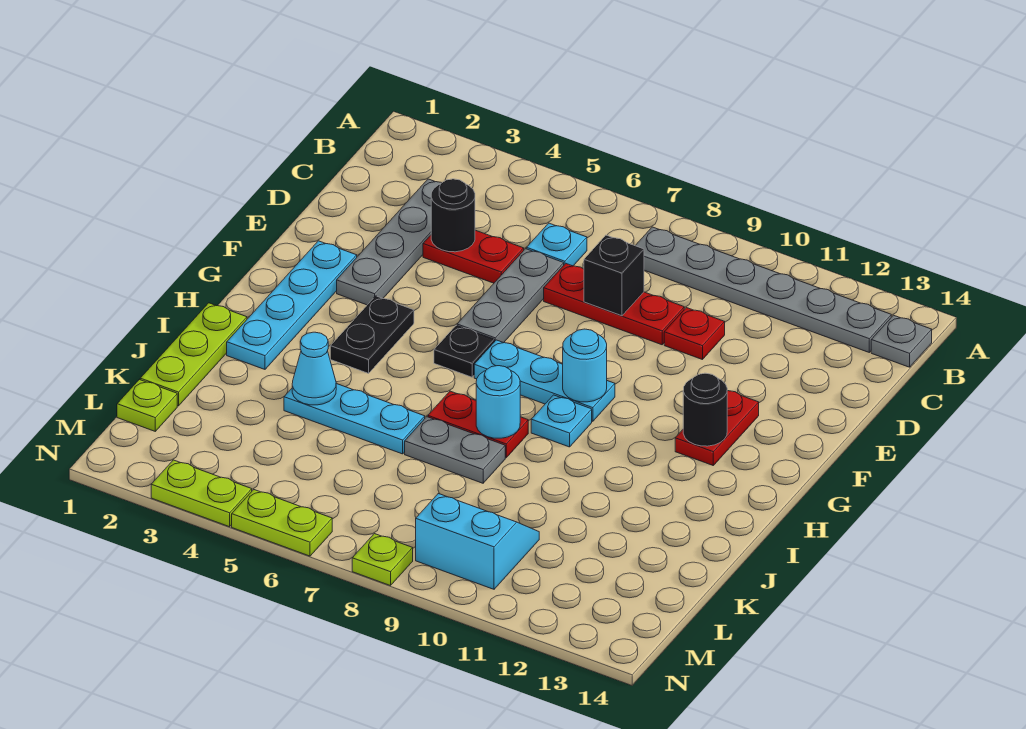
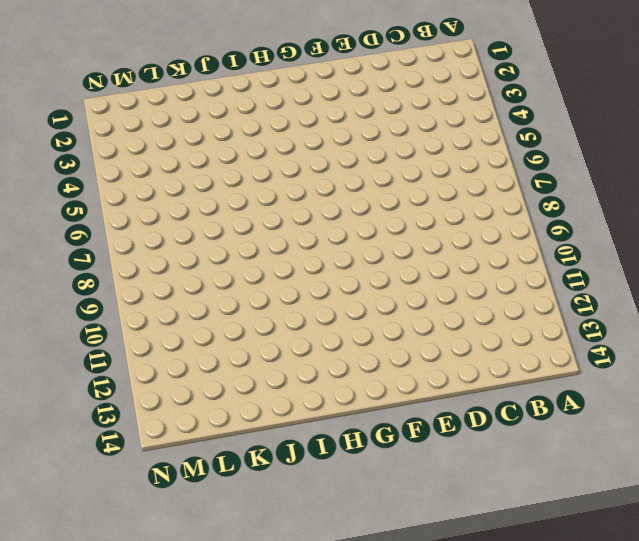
none -> grey 1x6 plate [635,227,891,352]
none -> grey 1x1 plate [871,315,932,367]
none -> grey 1x4 plate [337,179,441,305]

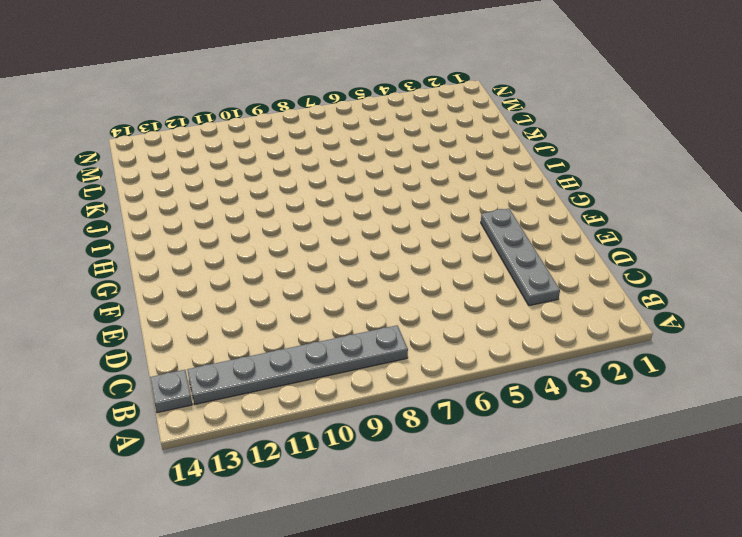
none -> cyan 1x1 plate [527,223,587,266]
none -> red 1x2 plate [423,230,524,283]
none -> grey 1x3 plate [457,249,564,343]

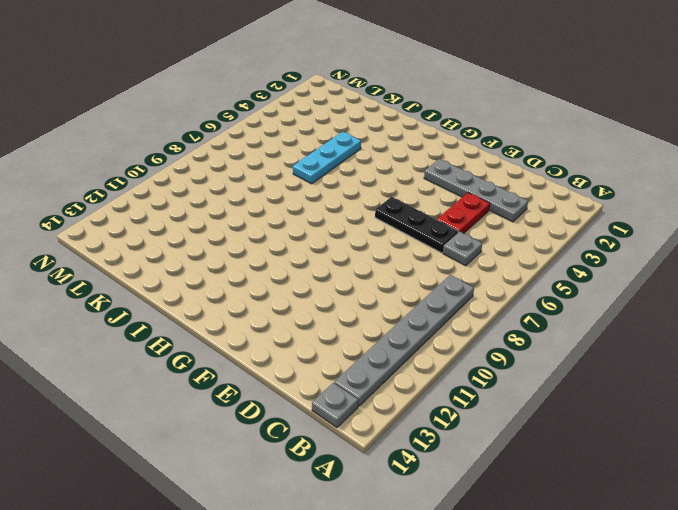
grey 1x1 plate [443,232,482,266] -> cyan 1x1 plate [527,223,587,266]
black 1x3 plate [375,197,458,253] -> grey 1x3 plate [457,249,564,343]
none -> red 1x3 plate [544,264,684,345]
none -> red 1x1 plate [664,308,725,360]
none -> cyan 1x4 plate [227,241,357,369]

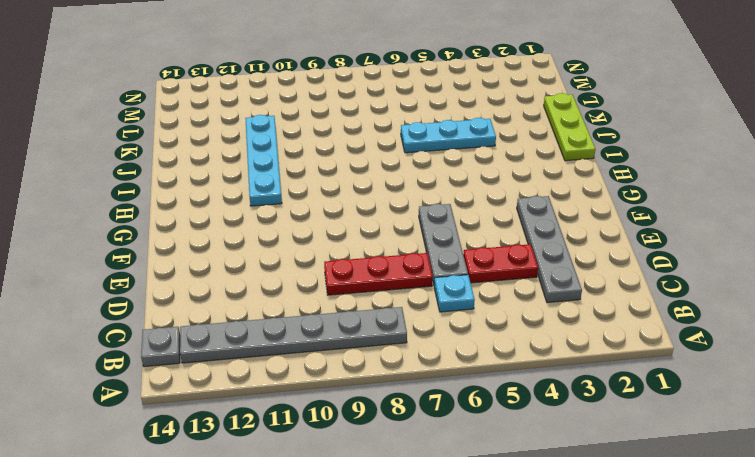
cyan 1x4 plate [245,115,282,206] -> cyan 1x4 plate moved to [227,241,357,369]
none -> red 1x1 plate [664,308,725,360]
none -> red 1x2 plate [675,391,759,465]
none -> black 1x2 plate [330,296,414,373]

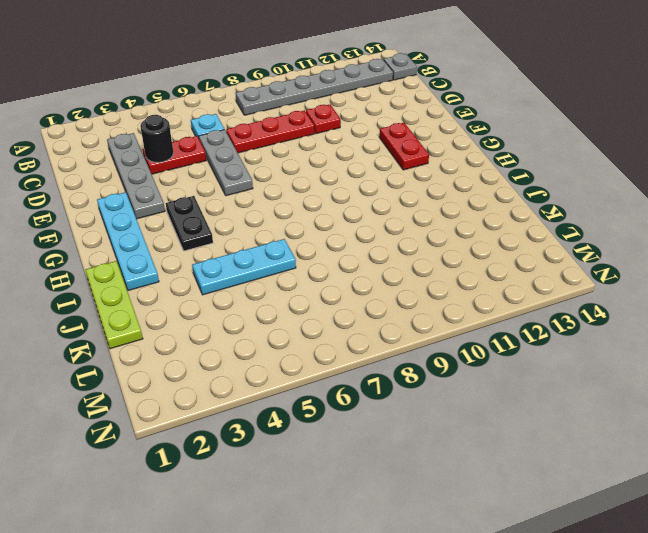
none -> black 1x1 plate [434,325,494,377]
none -> cyan 1x3 plate [474,340,615,421]
none -> cyan 1x1 plate [531,395,592,447]

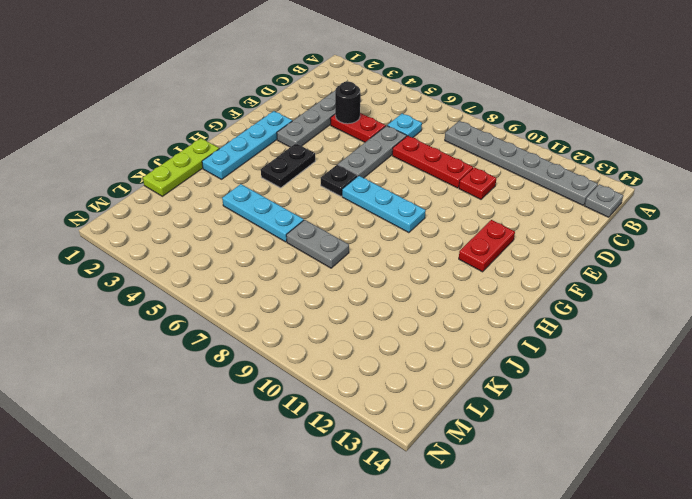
none -> cyan 1x1 plate [531,395,592,447]
none -> red 1x2 plate [428,391,528,458]
none -> lime 1x1 plate [117,380,177,431]

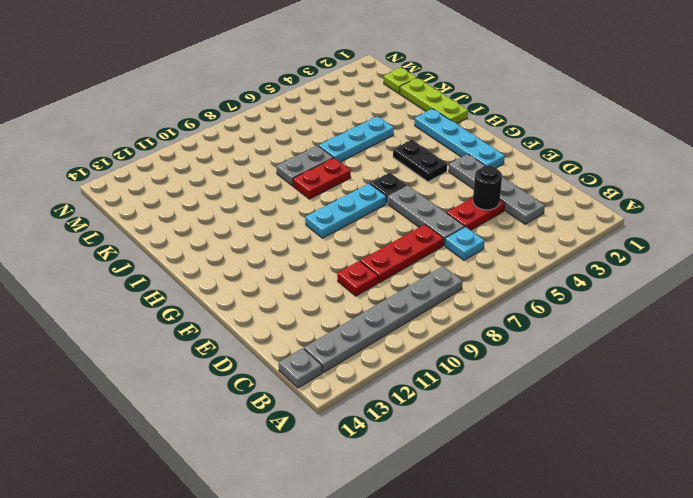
none -> red 1x2 plate [675,391,759,465]
none -> cyan 1x1 plate [531,395,592,447]
none -> cyan 2x2 slope [416,493,539,589]

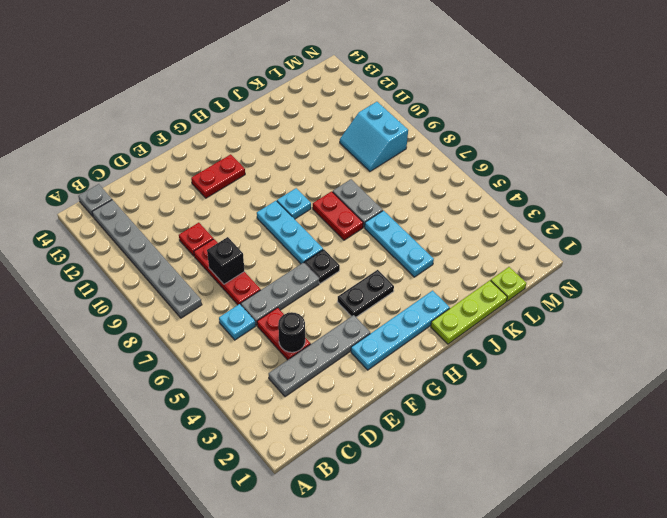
none -> lime 1x2 plate [151,460,252,527]
none -> lime 1x2 plate [232,490,332,556]
none -> lime 1x1 plate [352,534,413,586]

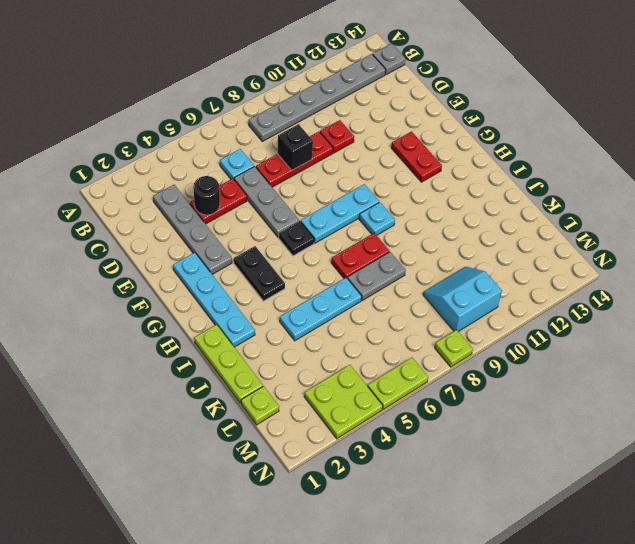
lime 2x2 plate [304,365,383,439] -> lime 1x2 plate [151,460,252,527]
none -> cyan 1x1 round brick [563,329,607,402]
none -> black 1x1 round brick [683,373,727,446]
none -> cyan 1x1 round brick [476,366,520,438]

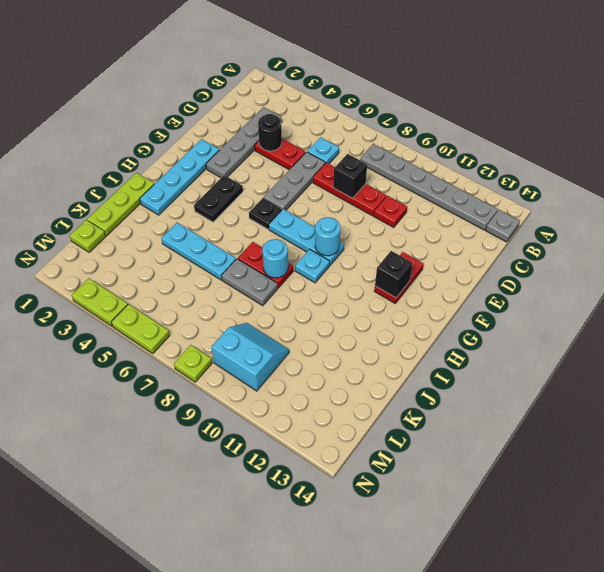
black 1x1 brick [375,251,413,298] -> black 1x1 round brick [683,373,727,446]
none -> cyan 1x1 cone [292,332,336,405]

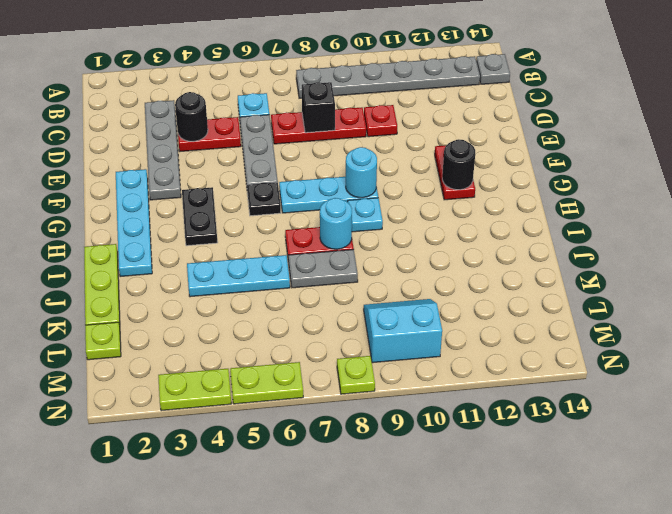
none -> cyan 1x1 cone [292,332,336,405]

